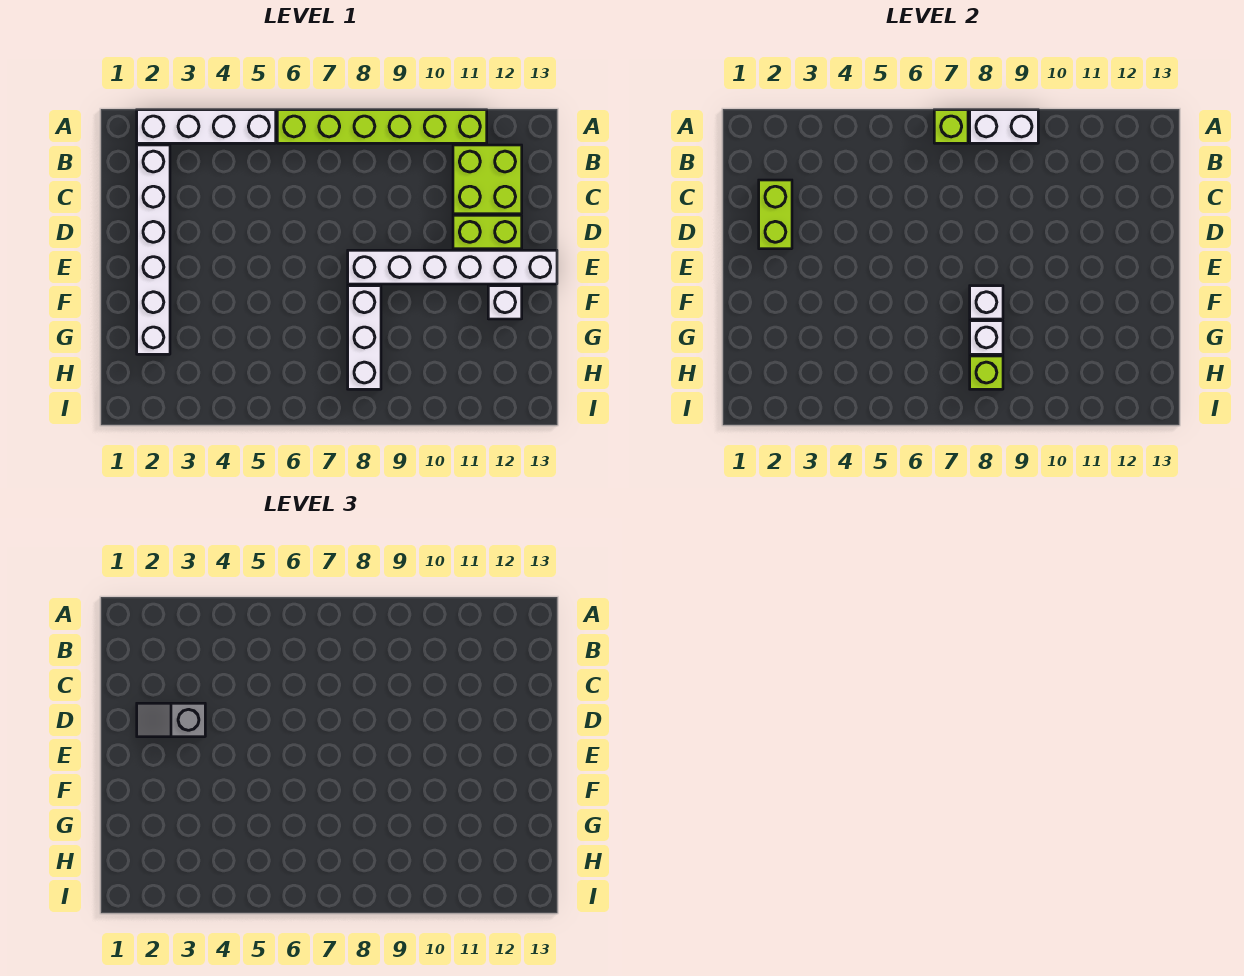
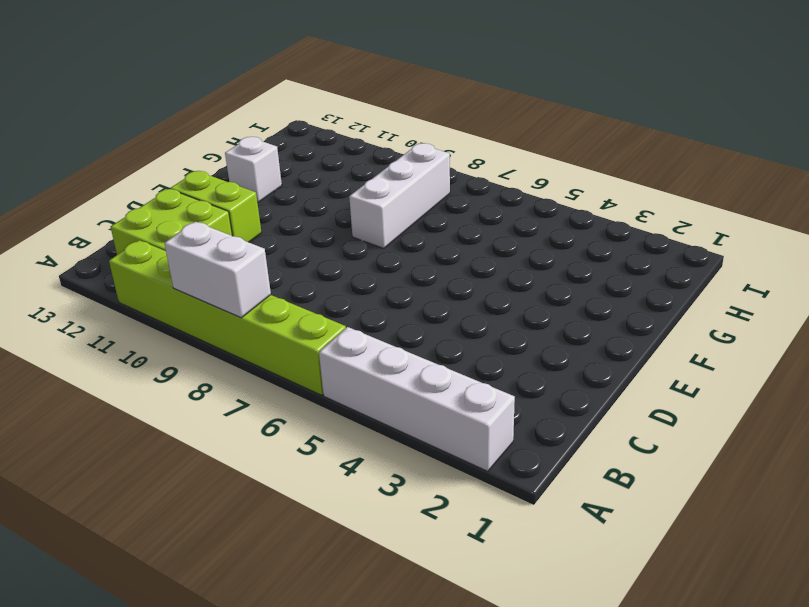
none -> white 1x6 brick [137,145,170,354]
none -> white 1x6 brick [348,250,557,284]
none -> lime 1x1 brick [934,110,968,143]

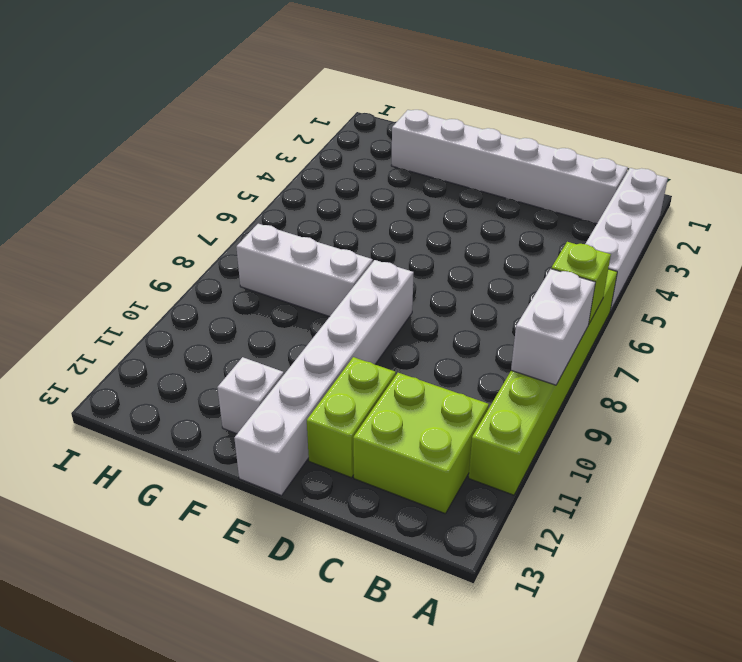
none -> lime 1x2 brick [759,180,792,249]
none -> white 1x1 brick [970,286,1003,319]
none -> white 1x1 brick [970,321,1003,354]

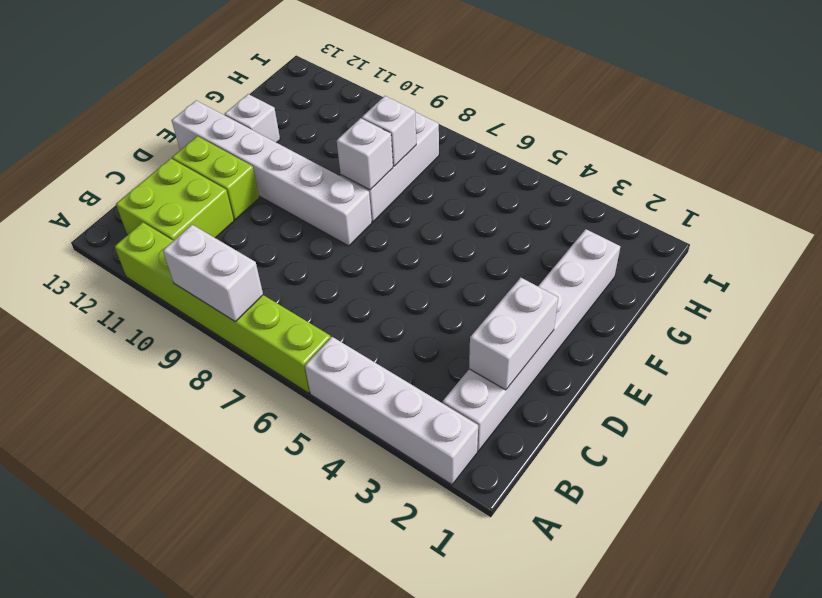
white 1x2 brick [469,278,558,390] -> lime 1x2 brick [759,180,792,249]
none -> lime 1x1 brick [934,110,968,143]
none -> lime 1x1 brick [970,356,1003,389]
none -> grey 1x2 slope [137,703,205,737]

